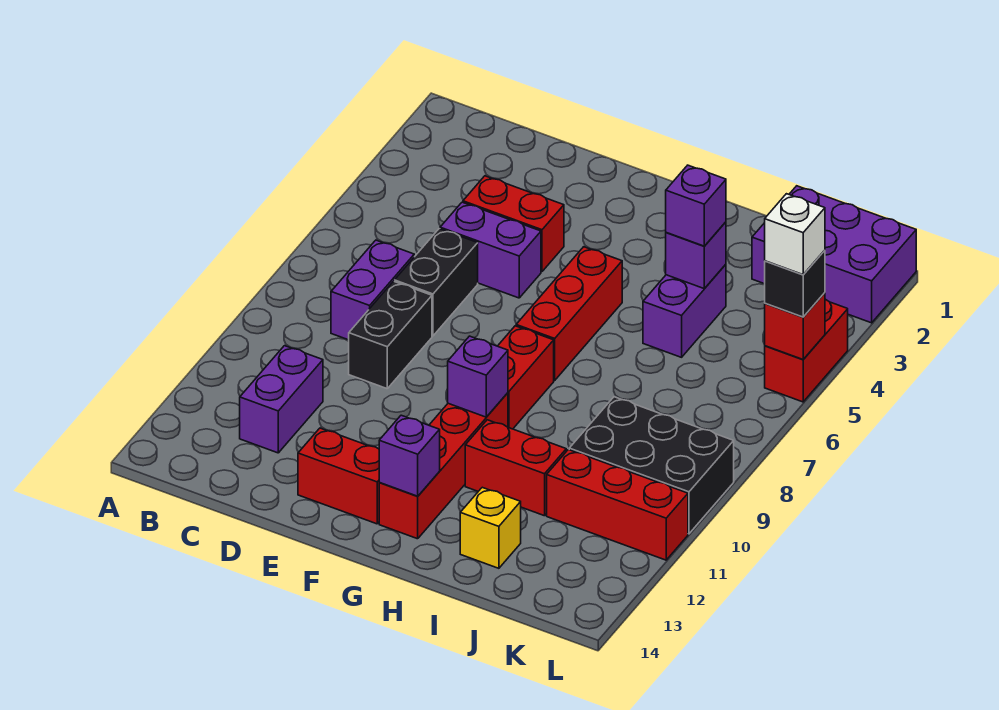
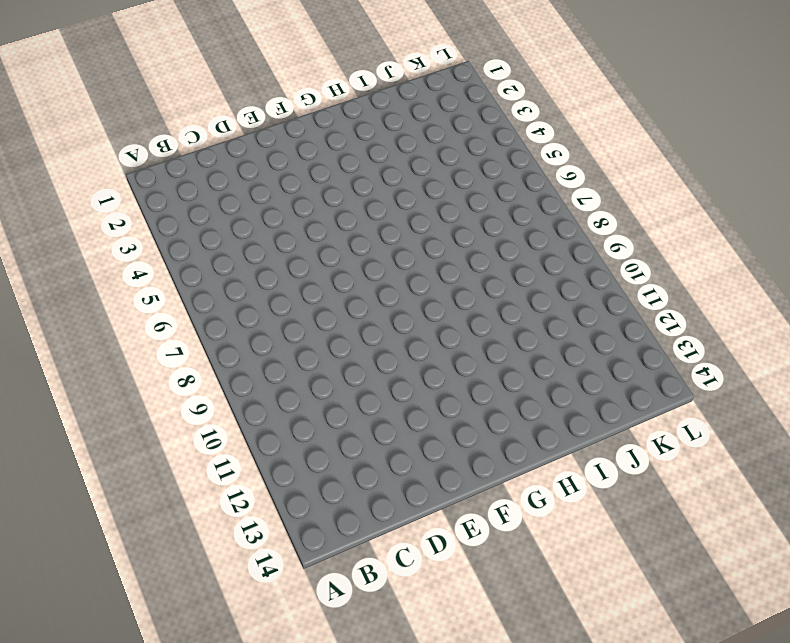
none -> purple 1x2 brick [331,240,414,340]
none -> purple 1x2 brick [240,346,323,453]
none -> red 1x2 brick [463,176,564,272]

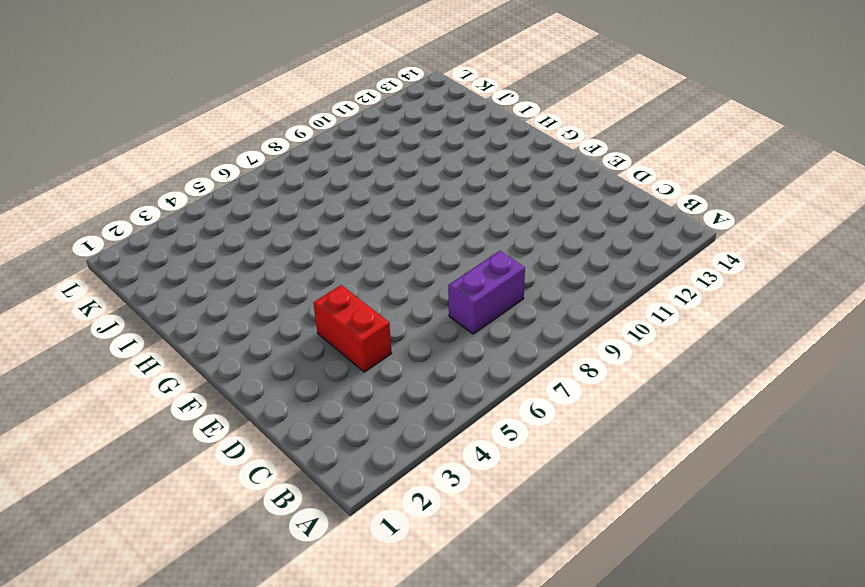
none -> purple 1x2 brick [240,346,323,453]
none -> purple 1x2 brick [440,202,541,298]
none -> black 1x2 brick [394,229,478,336]

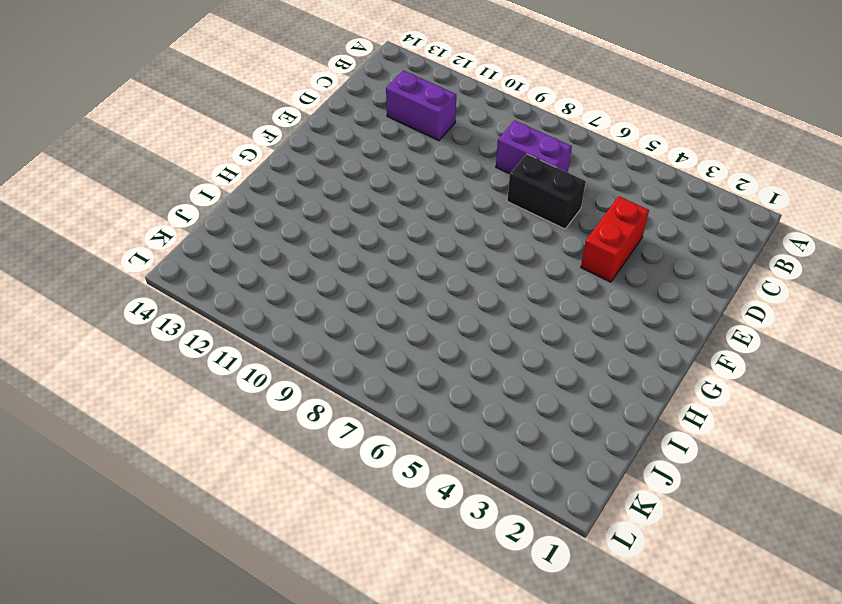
none -> purple 1x2 brick [440,202,541,298]
none -> black 1x2 brick [349,281,432,389]
none -> red 1x2 brick [298,428,379,524]

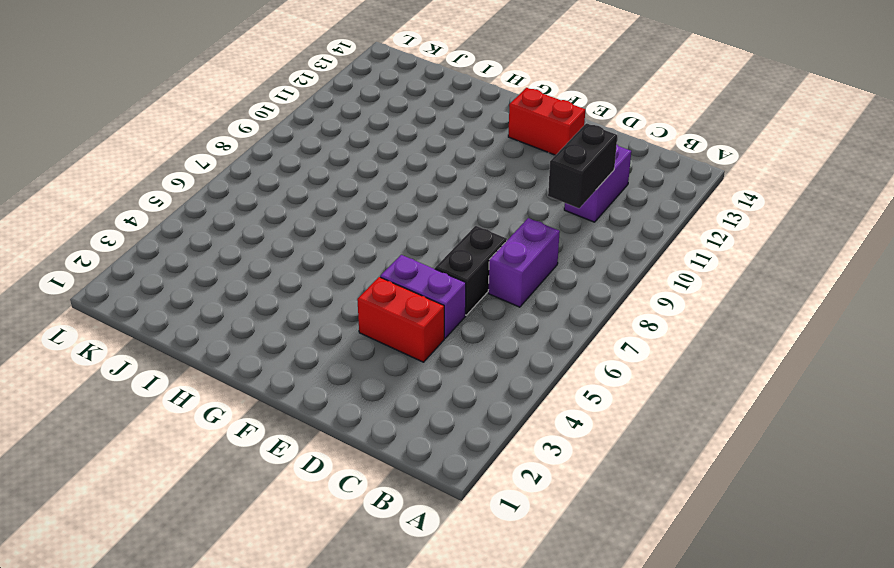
black 1x2 brick [548,123,617,208] -> black 1x2 brick moved to [349,281,432,389]
none -> red 1x3 brick [516,247,622,380]
none -> red 1x2 brick [498,326,554,429]
none -> red 1x4 brick [379,393,508,539]

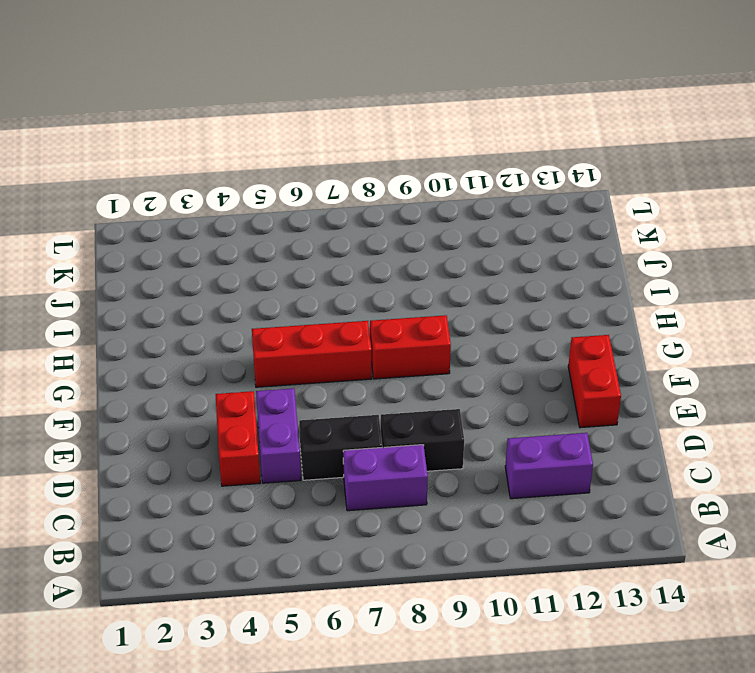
none -> red 1x4 brick [379,393,508,539]
none -> red 1x2 brick [465,420,566,516]
none -> purple 1x2 brick [643,264,726,357]

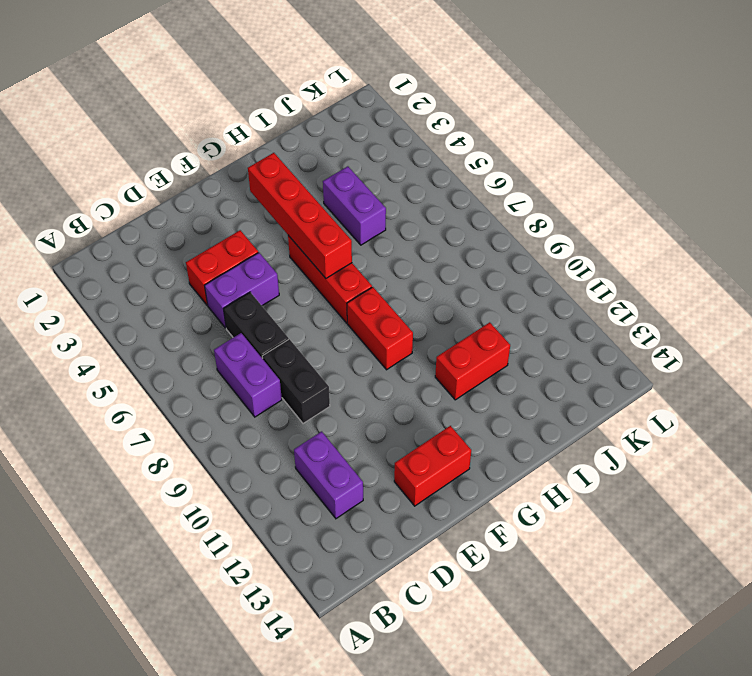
red 1x4 brick [248,153,352,278] -> red 1x4 brick moved to [379,393,508,539]
none -> yellow 1x1 brick [460,487,521,568]
none -> purple 2x3 brick [752,186,916,323]
none -> black 2x3 brick [569,397,734,534]

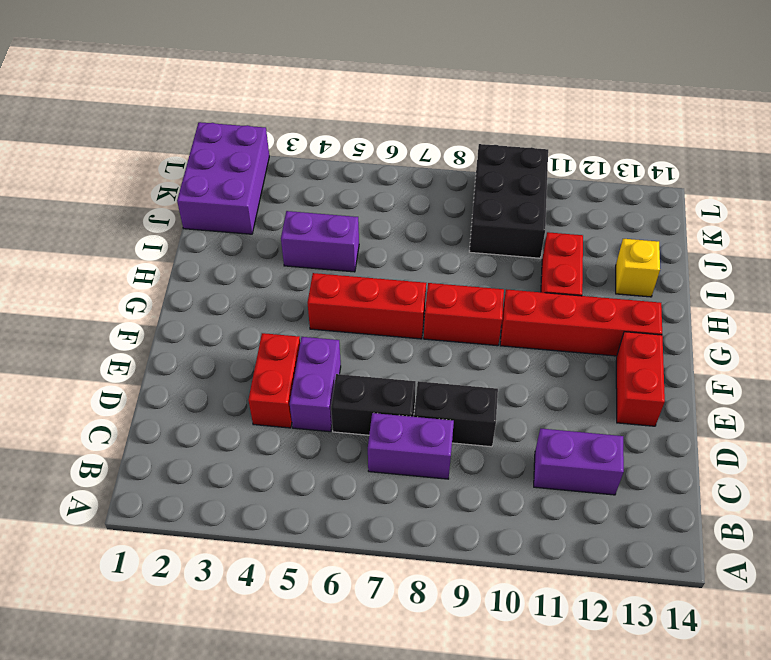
none -> red 1x3 brick [547,450,688,560]
none -> red 1x2 brick [765,299,848,402]
none -> purple 1x1 brick [448,336,508,417]

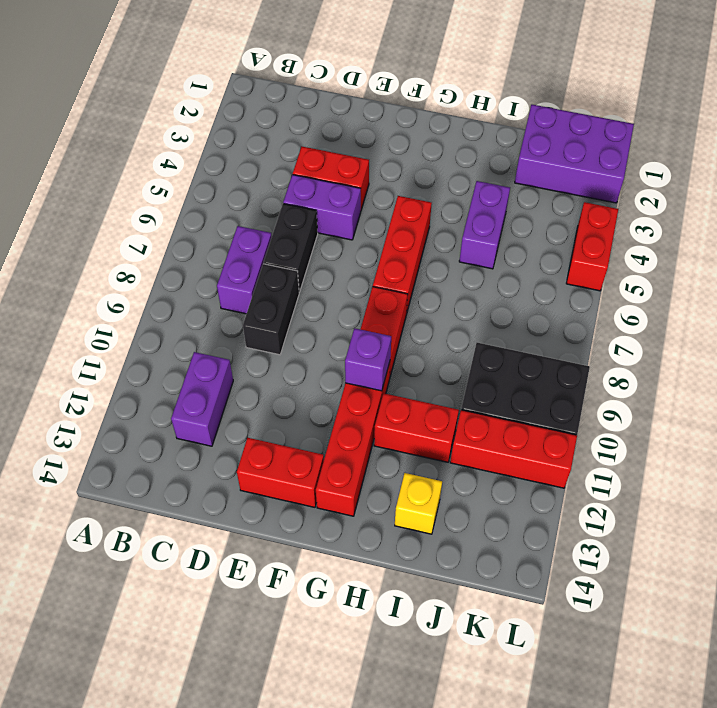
none -> purple 1x1 brick [379,415,440,496]
none -> purple 1x1 brick [666,222,726,289]
none -> red 1x1 brick [765,293,825,359]

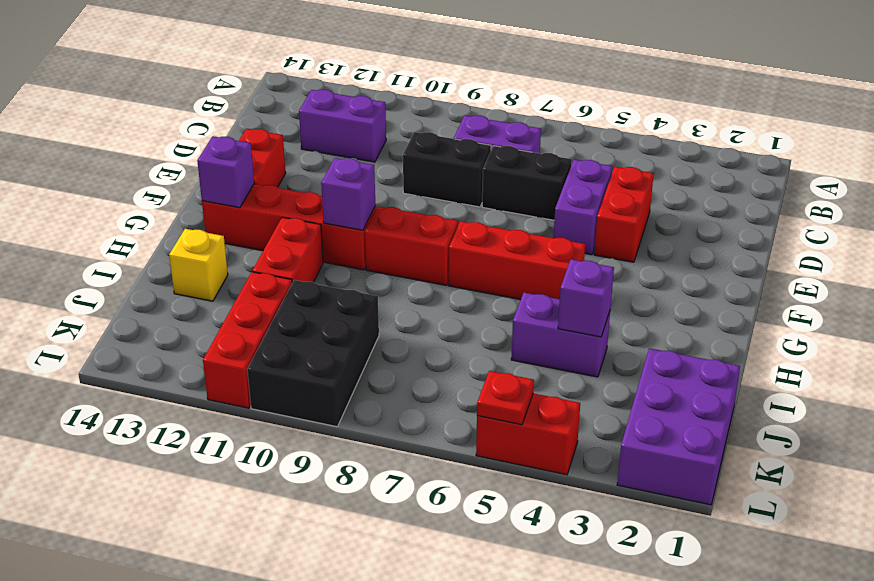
red 1x1 plate [477,371,534,425] -> red 1x1 brick [765,293,825,359]
none -> purple 1x1 brick [666,165,726,246]
none -> black 1x1 brick [765,250,825,317]
none -> white 1x1 brick [765,194,825,275]

